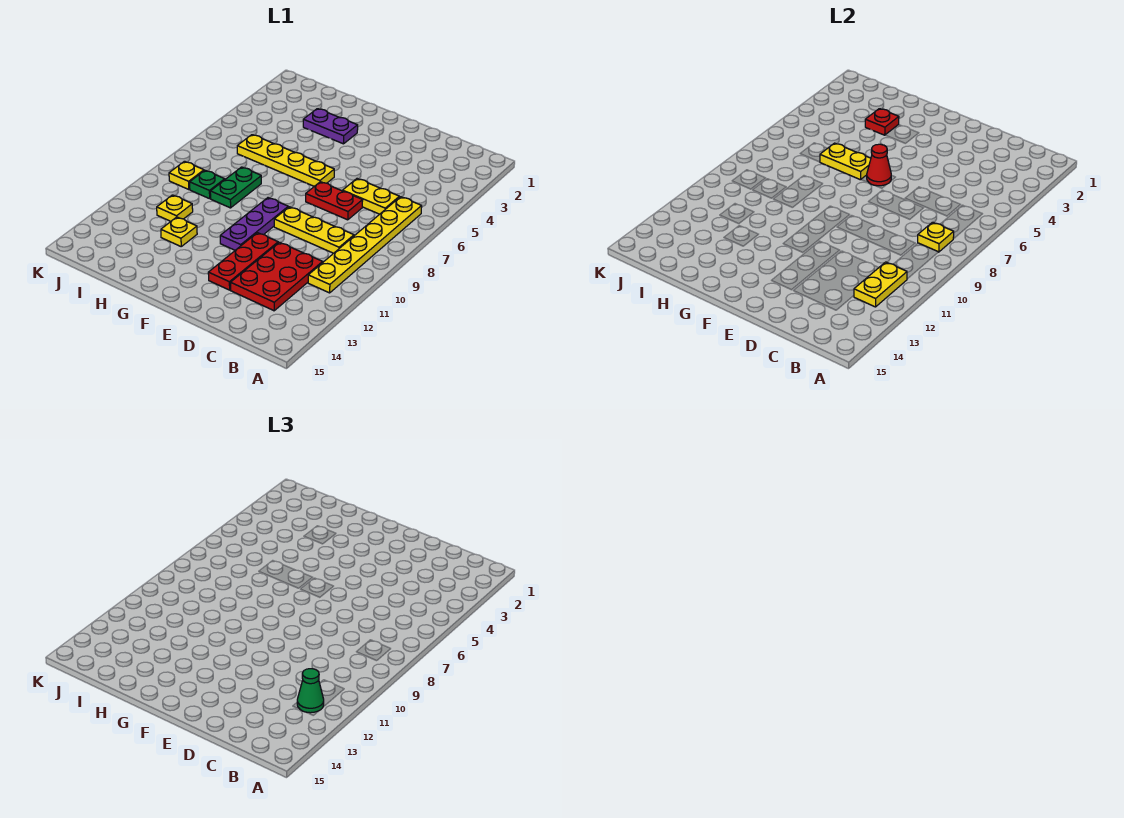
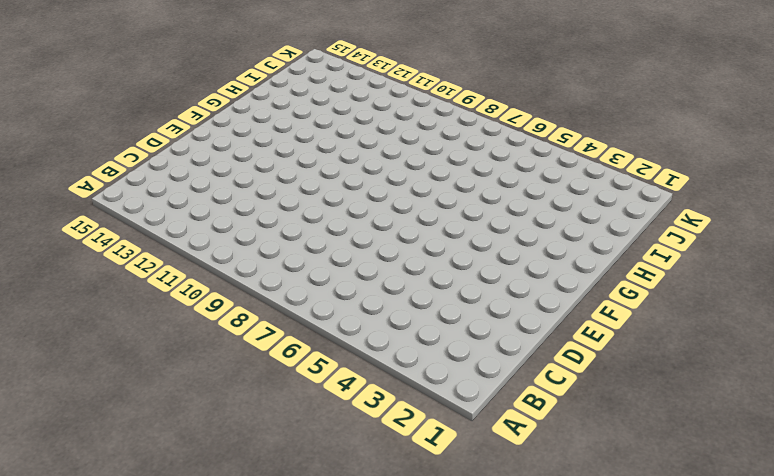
none -> yellow 1x6 plate [308,197,422,293]
none -> yellow 1x2 plate [343,179,399,214]
none -> yellow 1x3 plate [274,207,354,253]

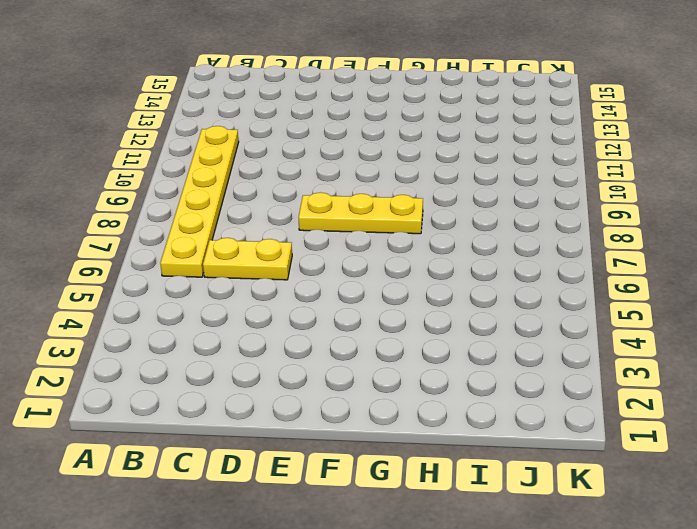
yellow 1x3 plate [299,193,423,234] -> yellow 1x3 plate moved to [274,207,354,253]
none -> red 2x3 plate [231,242,323,311]
none -> red 1x2 plate [306,182,363,220]
none -> red 1x3 plate [208,233,278,290]

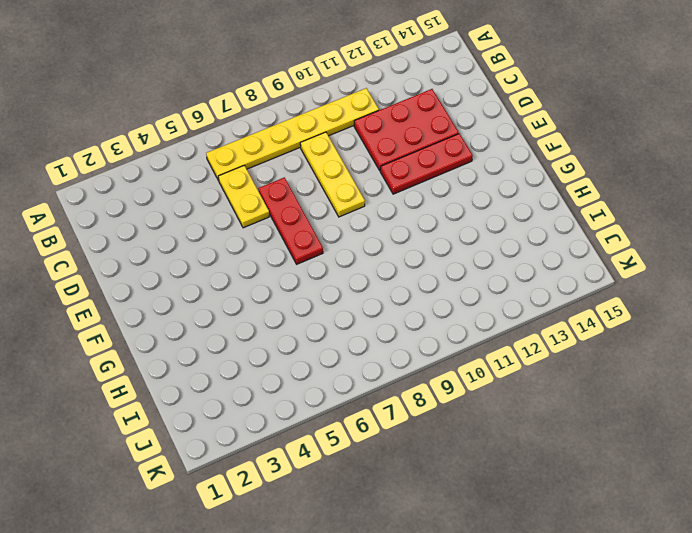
red 1x3 plate [258,177,323,264] -> red 1x2 plate [306,182,363,220]
none -> yellow 1x4 plate [237,135,334,186]
none -> purple 1x3 plate [220,198,288,250]
none -> purple 1x2 plate [303,109,358,144]

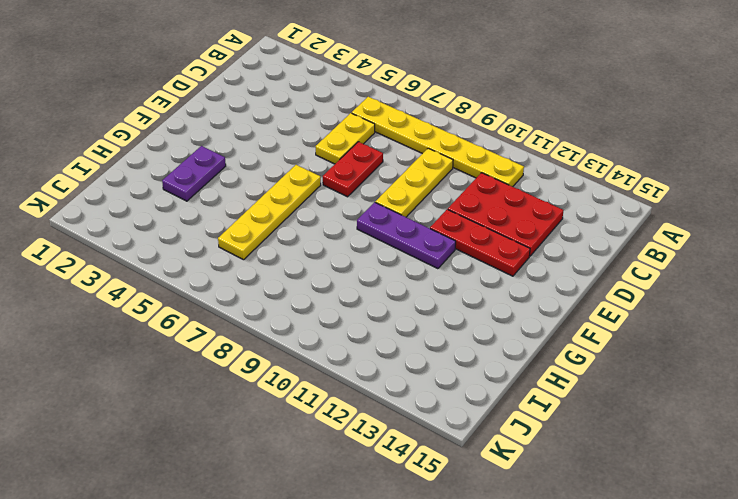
none -> green 1x2 plate [210,167,261,208]
none -> yellow 1x1 plate [161,217,197,246]
none -> green 1x1 plate [190,170,225,199]

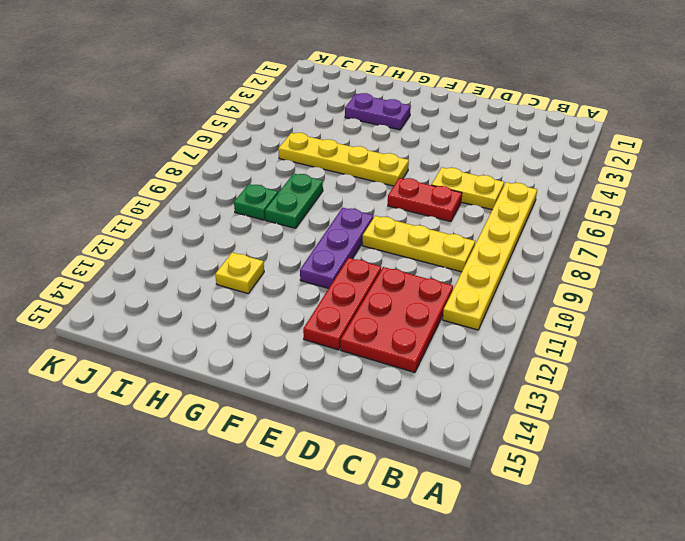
none -> yellow 1x1 plate [157,195,193,221]
none -> yellow 1x1 plate [169,161,204,190]
none -> yellow 1x1 plate [918,222,954,252]

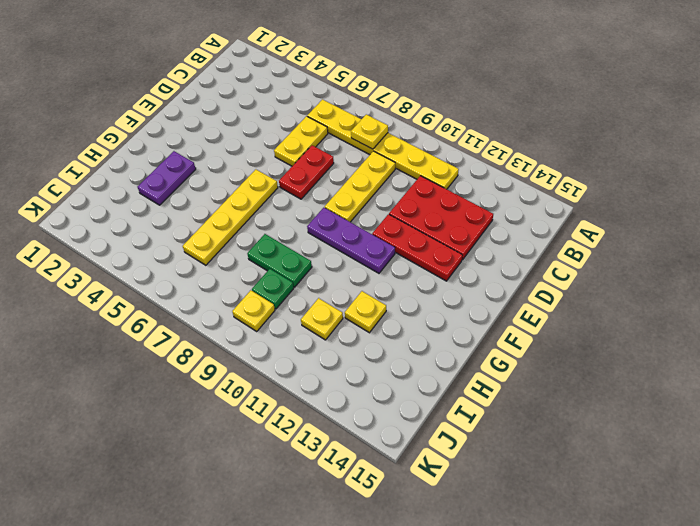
none -> yellow 1x2 plate [854,262,907,307]
none -> red 1x1 cone [867,144,891,186]
none -> yellow 1x2 plate [820,143,871,180]

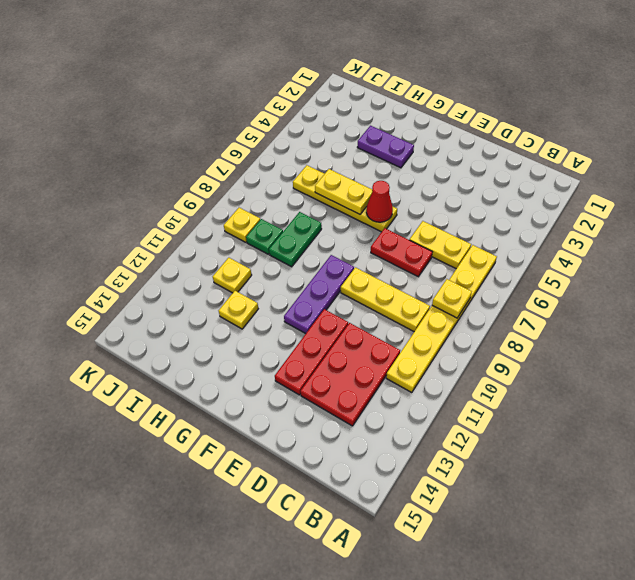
none -> yellow 1x2 plate [854,262,907,307]
none -> red 1x1 plate [865,109,899,135]
none -> green 1x1 cone [297,669,324,713]

